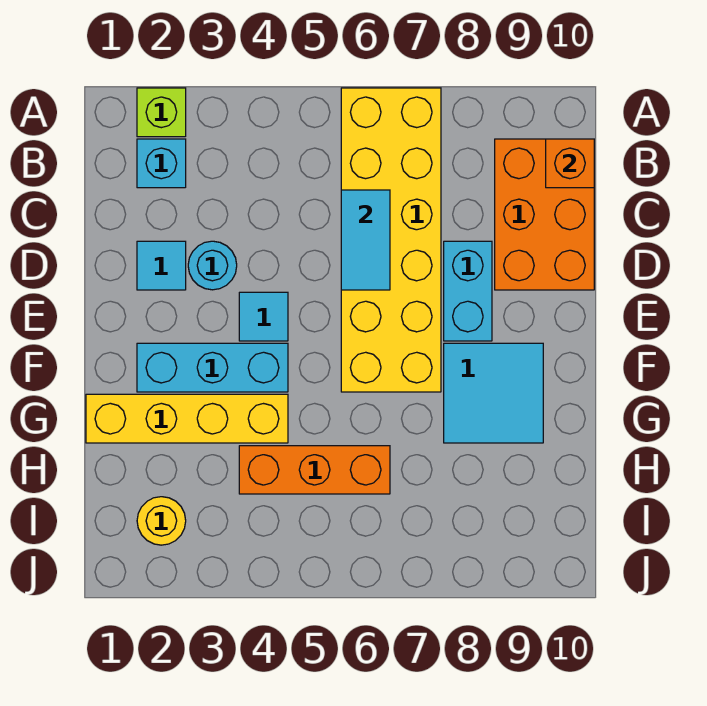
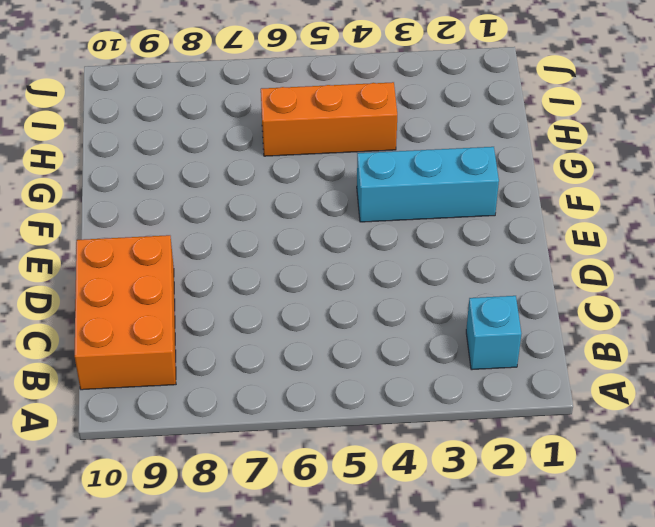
none -> lime 1x1 brick [137,88,186,137]
none -> yellow 2x6 brick [341,88,441,392]
none -> cyan 1x1 tile [137,241,186,290]

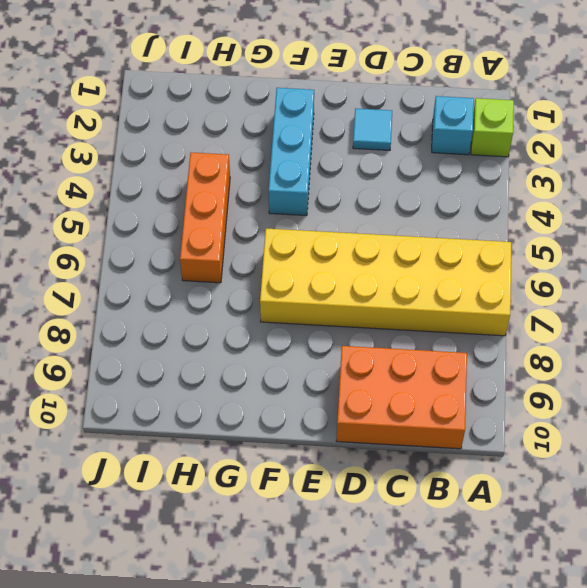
none -> cyan 1x1 round brick [188,241,237,290]
none -> cyan 1x2 brick [444,241,492,341]
none -> cyan 1x1 tile [239,292,288,341]

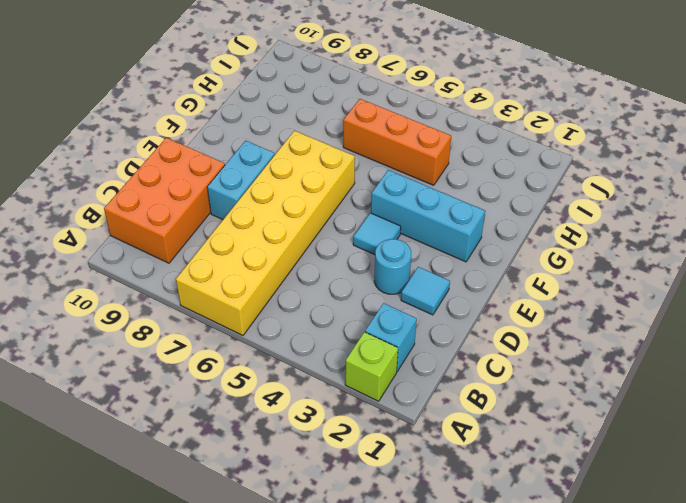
none -> cyan 2x2 tile [444,343,543,443]
none -> yellow 1x4 brick [86,394,288,443]
none -> yellow 1x1 round brick [137,497,186,545]

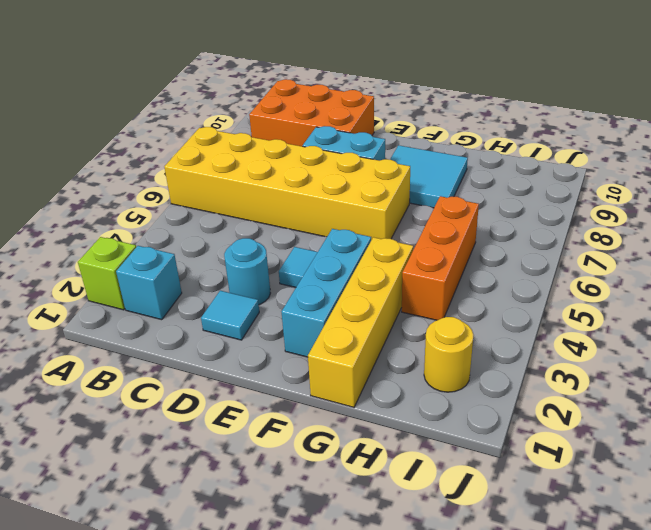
none -> orange 1x1 brick [546,139,594,188]
none -> cyan 1x2 tile [341,190,390,290]

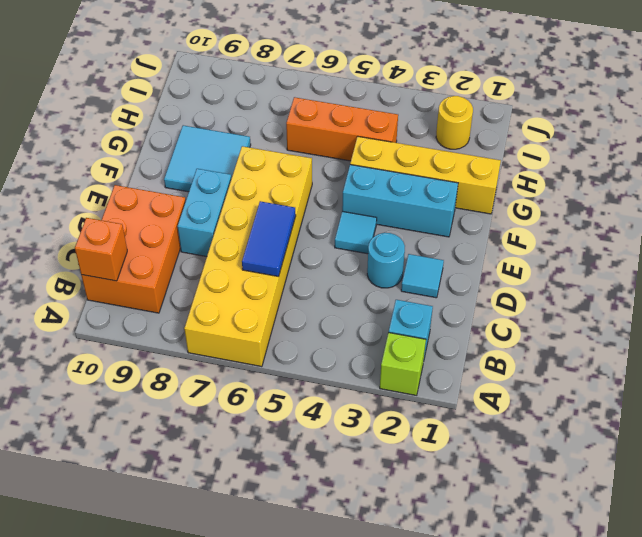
blue 1x2 tile [242,201,296,277] -> cyan 1x2 tile [341,190,390,290]

